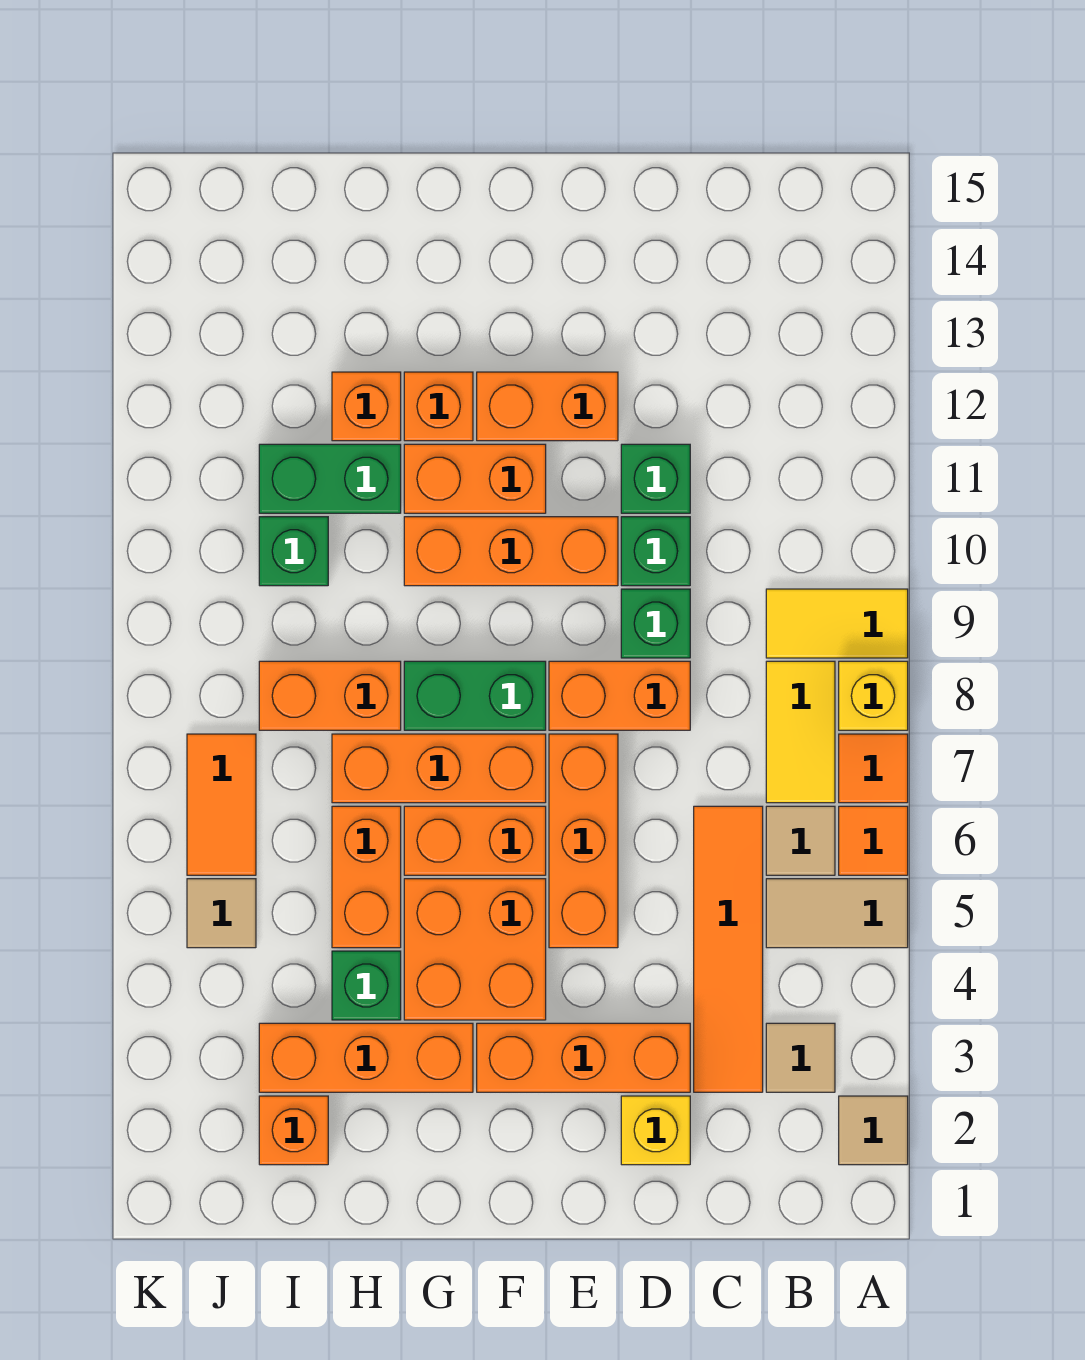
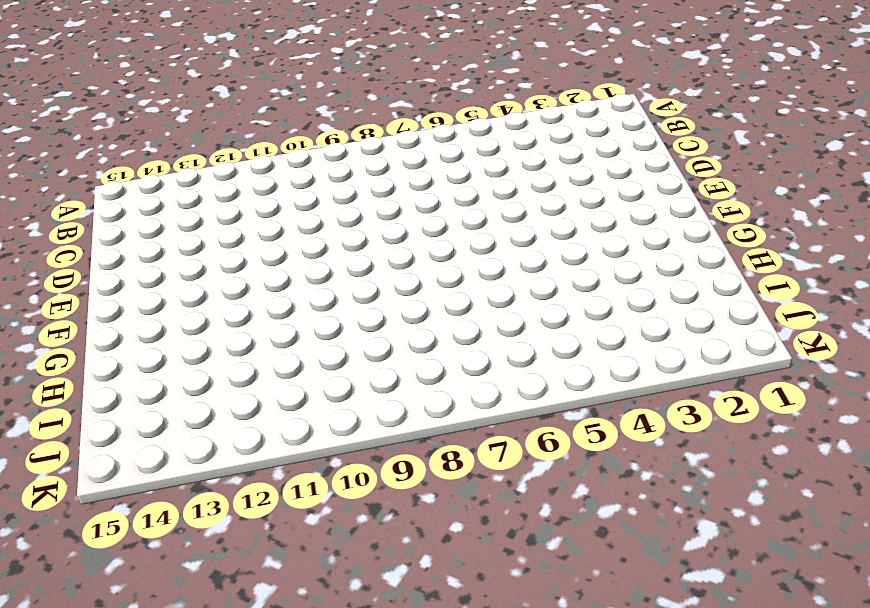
none -> tan 1x1 tile [839,1096,908,1165]
none -> tan 1x2 tile [766,879,908,948]
none -> orange 1x1 tile [839,806,908,875]
none -> orange 1x1 tile [839,734,908,803]

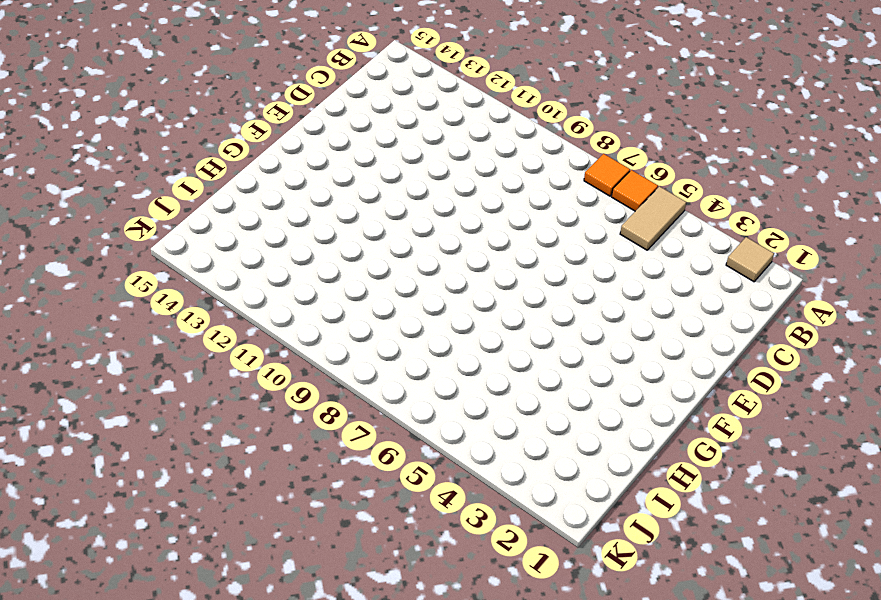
none -> yellow 1x1 brick [839,661,908,730]
none -> yellow 1x2 tile [766,589,908,658]
none -> tan 1x1 tile [766,1023,835,1092]
none -> tan 1x1 tile [766,806,835,875]

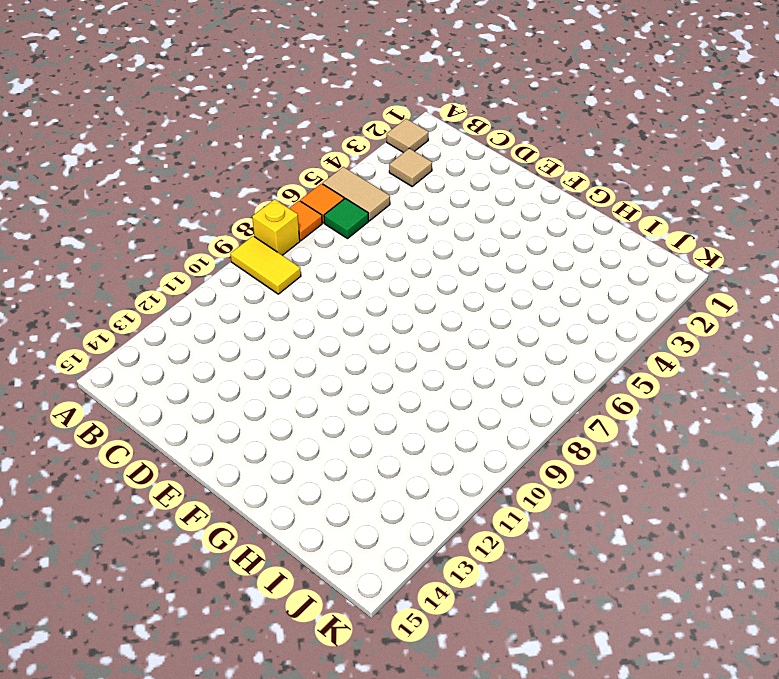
green 1x1 tile [324,199,369,239] -> tan 1x1 tile [766,806,835,875]
none -> yellow 1x2 tile [766,661,835,803]
none -> orange 1x4 tile [694,806,763,1092]
none -> yellow 1x1 brick [621,1096,690,1165]
none -> orange 1x3 brick [477,1023,690,1092]

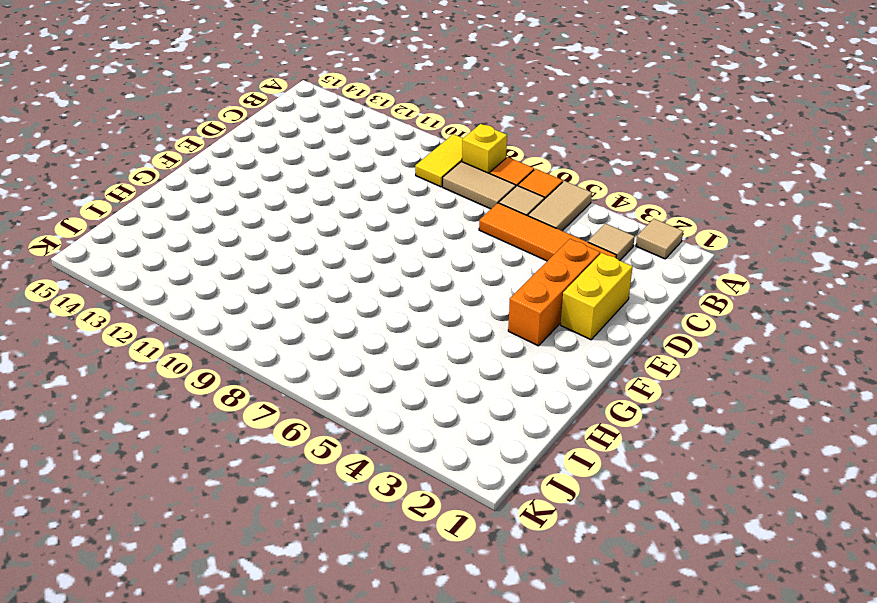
tan 1x2 tile [443,162,516,209] -> yellow 1x2 tile [766,661,835,803]
yellow 1x2 brick [561,253,633,340] -> yellow 1x1 brick [621,1096,690,1165]
none -> orange 1x2 brick [549,661,690,730]
none -> green 1x1 brick [621,589,690,658]
none -> green 1x1 brick [621,517,690,586]
none -> green 1x1 brick [621,444,690,513]

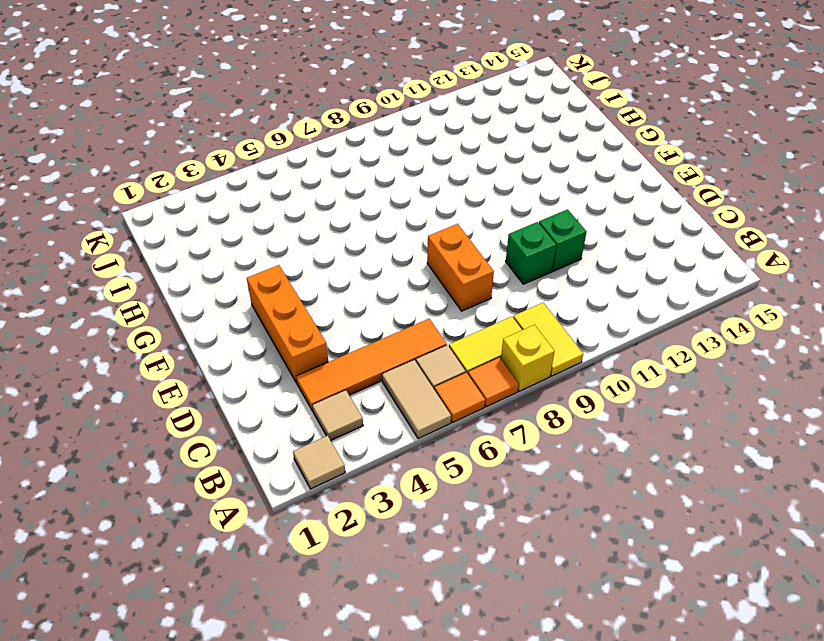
none -> yellow 1x1 brick [621,1096,690,1165]
none -> green 1x1 brick [621,589,690,658]
none -> orange 1x3 brick [549,734,618,948]
none -> orange 1x3 brick [404,517,618,586]

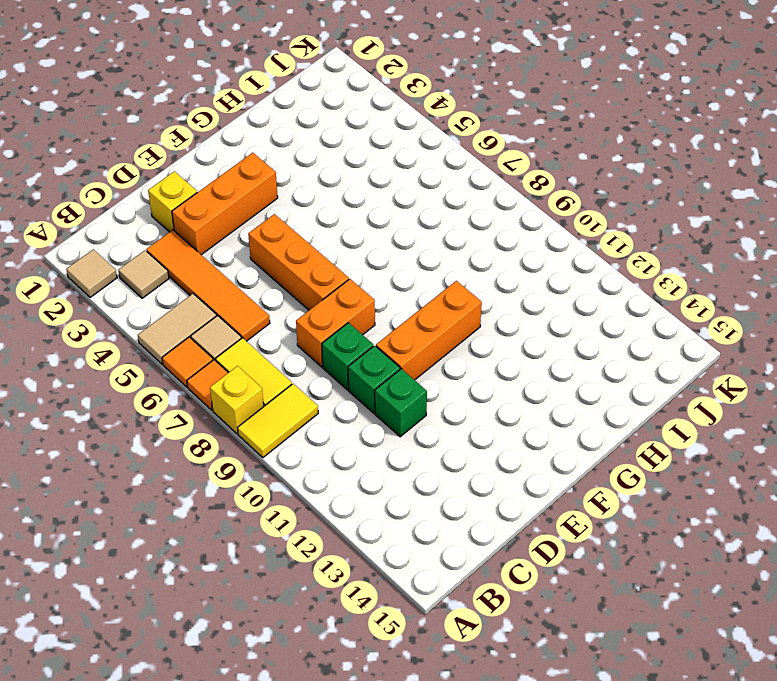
none -> orange 1x2 brick [477,372,618,441]
none -> orange 2x2 brick [404,879,546,1020]
none -> orange 1x2 brick [404,806,546,875]
none -> orange 1x3 brick [332,734,546,803]

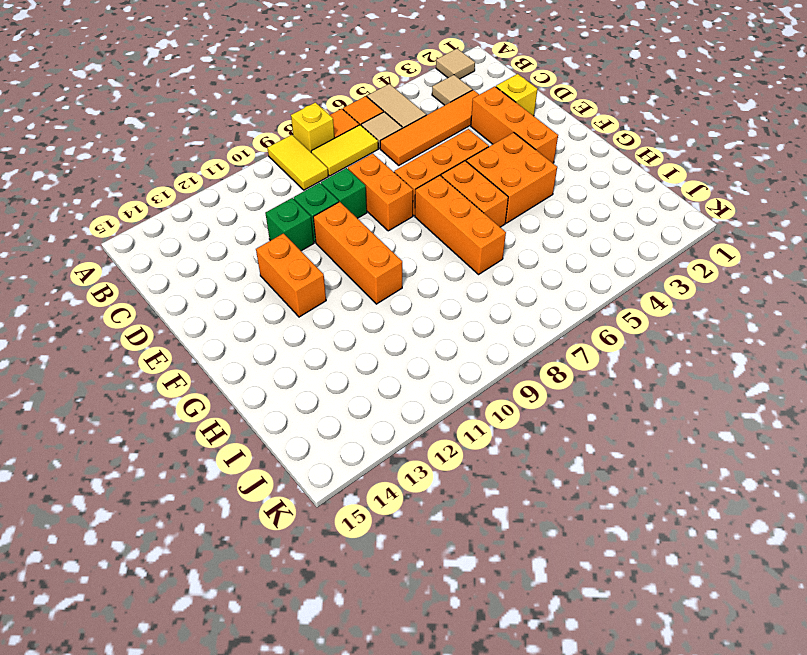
none -> green 1x2 brick [404,661,546,730]
none -> orange 1x2 brick [404,444,546,513]
none -> orange 1x3 brick [259,1023,473,1092]
none -> orange 1x1 brick [404,372,473,441]

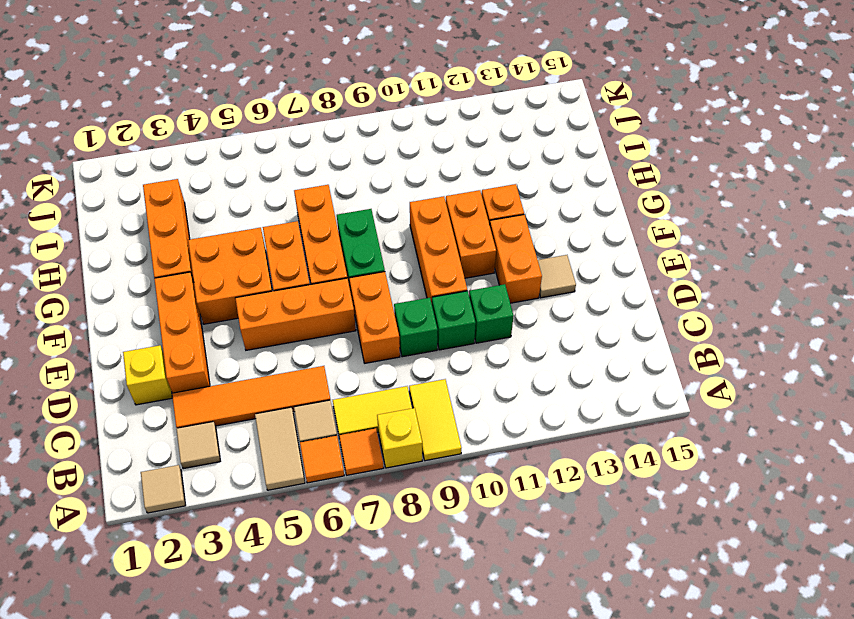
tan 1x1 tile [538,255,576,298] -> tan 1x1 tile moved to [187,879,256,948]
none -> green 1x1 brick [332,951,401,1020]
none -> orange 1x2 brick [332,806,401,948]
none -> orange 1x2 brick [259,661,401,730]
none -> green 1x2 brick [259,444,401,513]

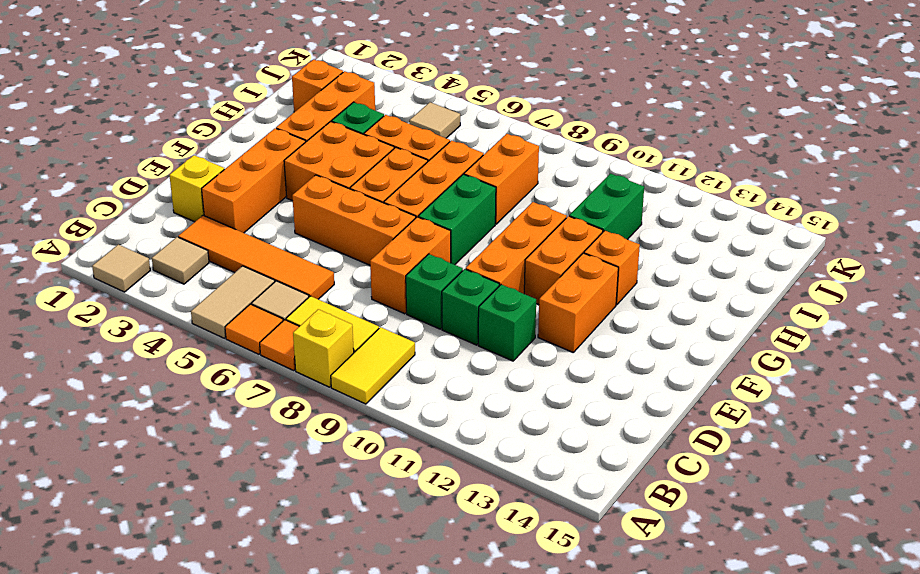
none -> orange 1x1 brick [332,372,401,441]
none -> green 1x1 brick [259,517,328,586]
none -> orange 1x2 tile [187,734,256,875]

